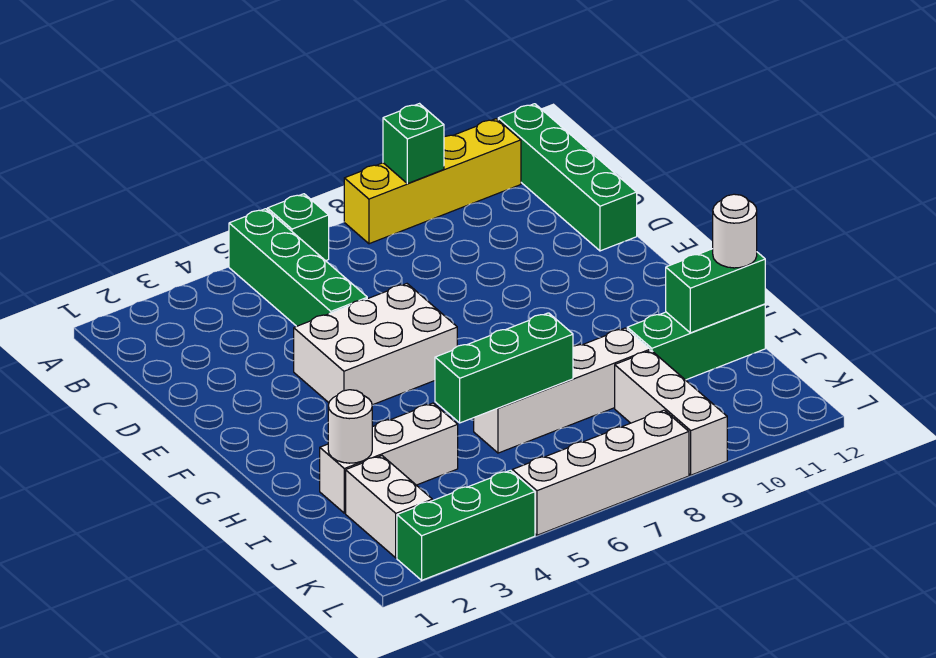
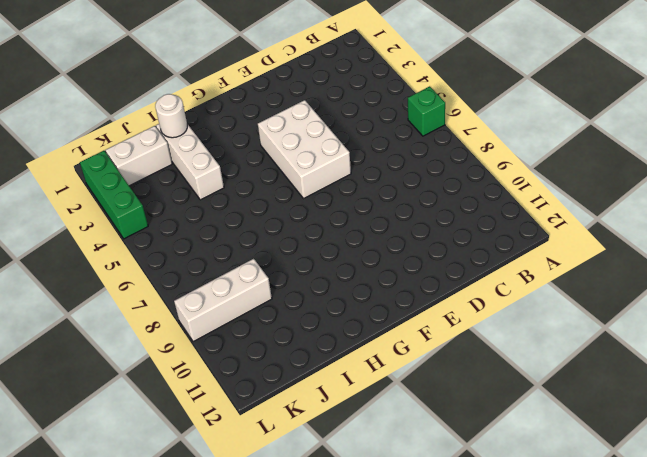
none -> green 1x4 brick [229,209,367,326]
none -> yellow 1x4 brick [344,119,521,244]
none -> green 1x4 brick [498,104,637,251]

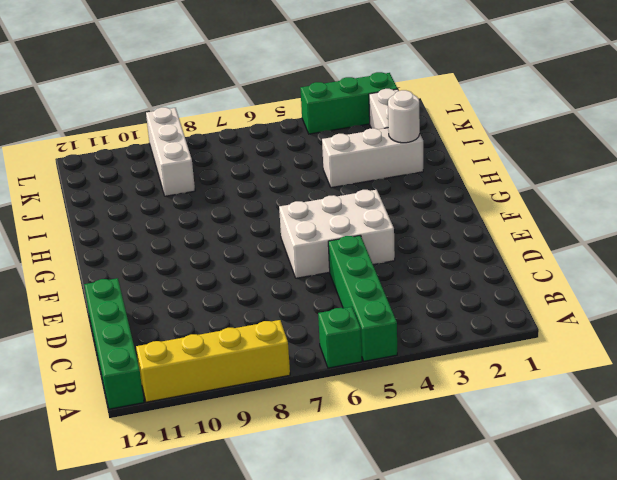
none -> white 1x4 brick [474,328,650,453]
none -> green 1x3 brick [627,304,765,380]
none -> white 1x4 brick [512,410,689,535]

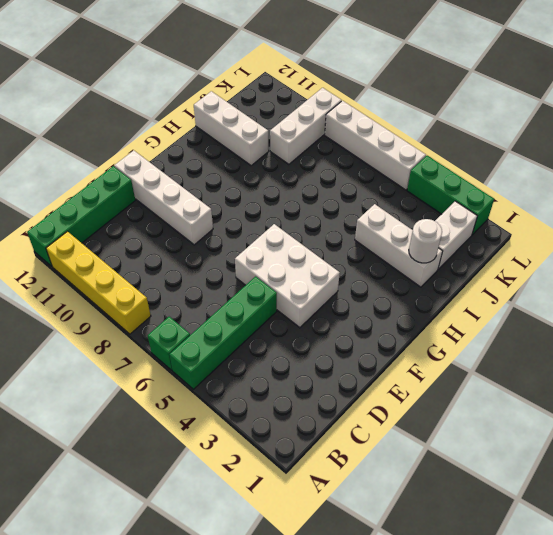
white 1x4 brick [114,151,213,245] -> white 1x4 brick moved to [474,328,650,453]
white 1x3 brick [194,91,269,165] -> green 1x3 brick [627,304,765,380]
none -> green 1x1 brick [383,104,444,184]
none -> green 1x3 brick [435,313,573,423]
none -> green 1x2 brick [666,249,765,333]

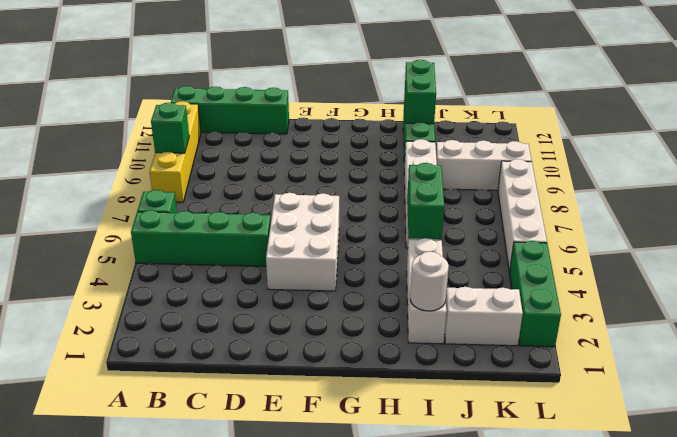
green 1x2 brick [407,163,444,239] -> green 1x3 brick [435,313,573,423]
none -> white 1x1 round brick [713,194,757,268]

